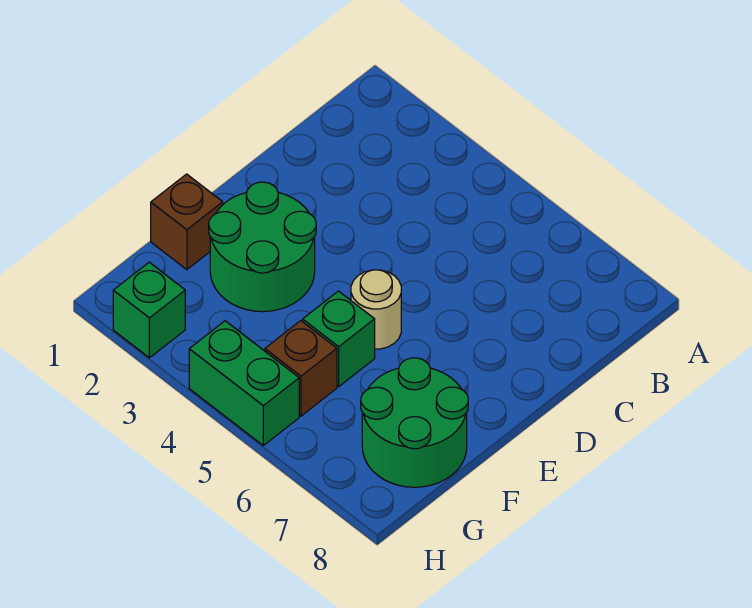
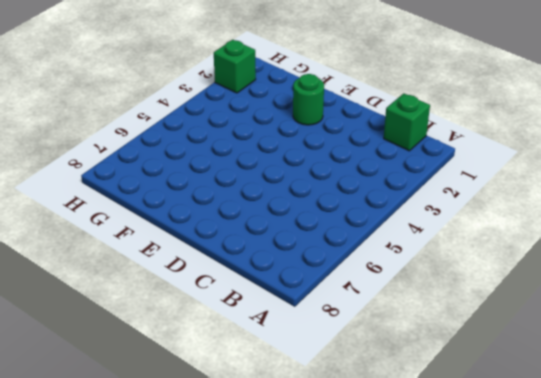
green 1x1 brick [384,93,430,151] -> green 1x1 brick moved to [303,291,375,386]
green 1x1 round brick [293,74,324,125] -> green 2x2 round brick [209,182,316,312]
none -> tan 1x1 round brick [351,270,401,349]
none -> brown 1x1 brick [151,174,223,270]

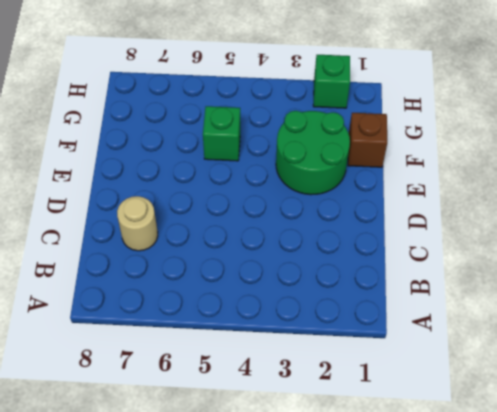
tan 1x1 round brick [117,196,158,251] -> tan 1x1 round brick moved to [351,270,401,349]
none -> green 2x2 round brick [361,358,468,487]
none -> brown 1x1 brick [265,321,337,416]

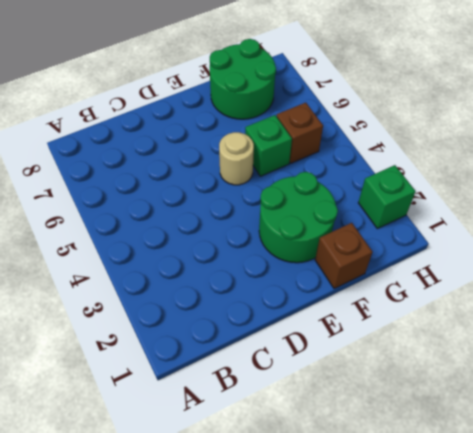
none -> green 1x2 brick [189,321,299,445]

